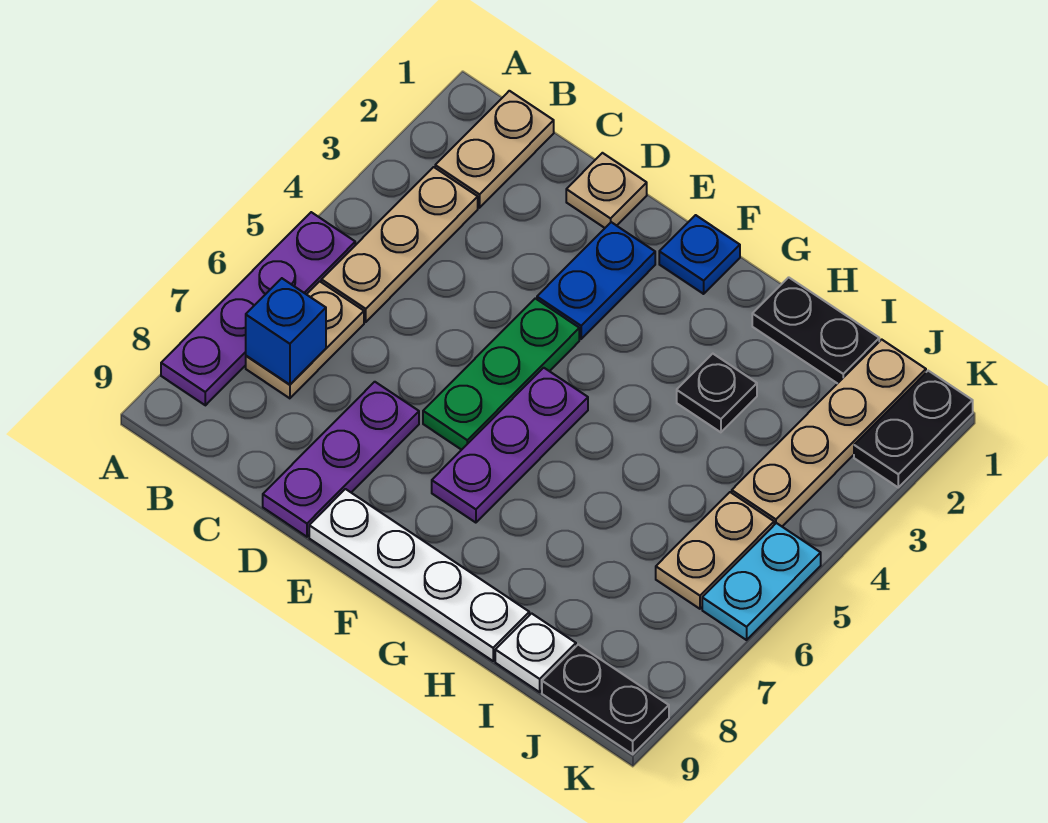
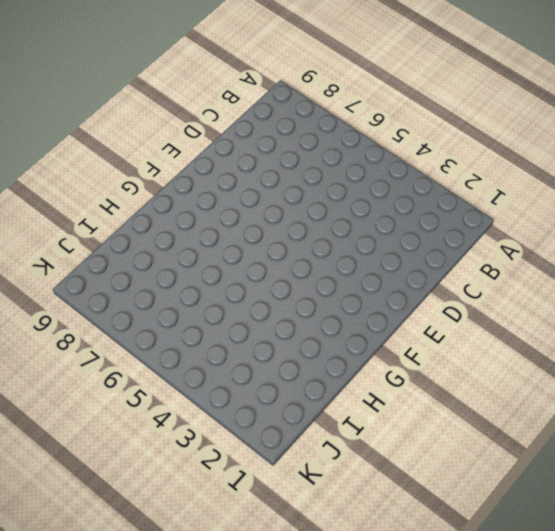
none -> purple 1x4 plate [161,212,355,405]
none -> tan 1x2 plate [435,91,554,208]
none -> tan 1x3 plate [321,167,478,322]

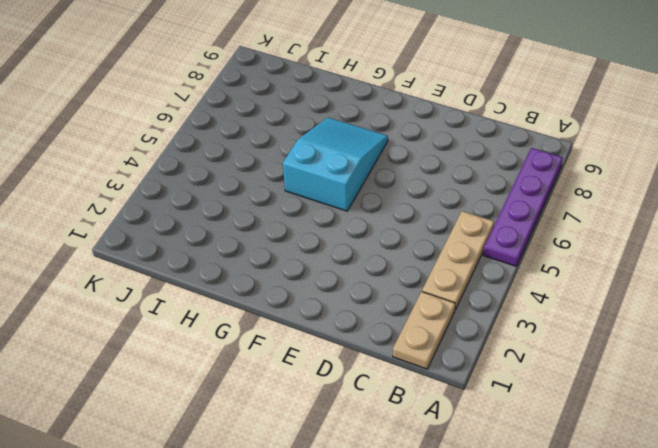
cyan 2x3 slope [283,118,388,211] -> purple 1x3 plate [432,368,588,523]
none -> tan 1x2 plate [246,281,364,398]
none -> tan 1x1 plate [566,153,647,228]
none -> purple 1x3 plate [263,382,419,537]

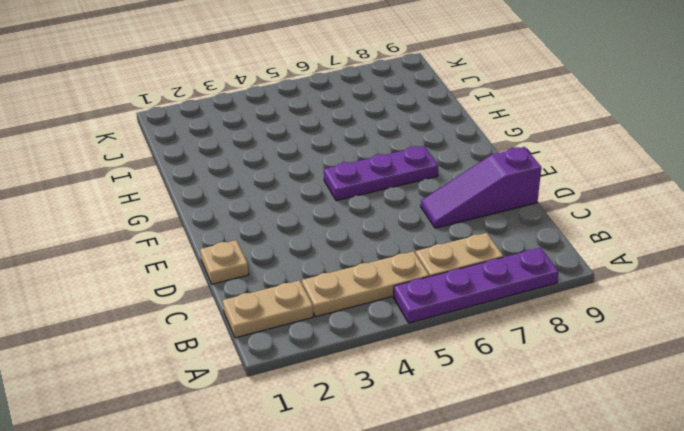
purple 1x3 slope [421,147,541,228] -> purple 1x3 plate [263,382,419,537]
none -> blue 1x2 plate [537,222,655,339]
none -> green 1x3 plate [423,298,579,450]
none -> white 1x4 plate [309,489,529,661]

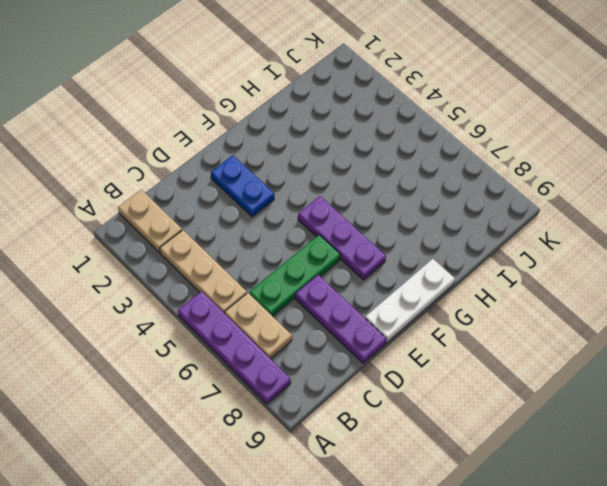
green 1x3 plate [249,235,340,316] -> green 1x3 plate turned to [423,298,579,450]
white 1x3 plate [365,259,455,343] -> white 1x4 plate [309,489,529,661]
none -> tan 1x1 plate [566,153,647,228]
none -> blue 1x1 plate [659,215,740,294]
none -> black 1x2 plate [752,277,879,384]

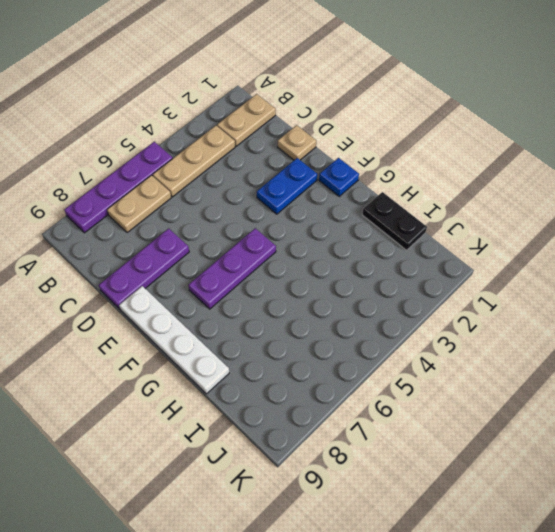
none -> green 1x3 plate [423,298,579,450]
none -> black 1x1 plate [677,354,757,432]
none -> white 1x1 plate [495,613,576,692]

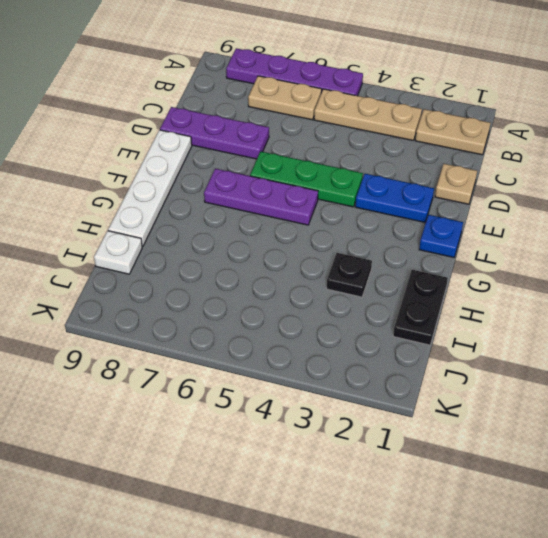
none -> tan 1x4 plate [732,339,926,526]
none -> tan 1x2 plate [656,492,774,609]
none -> black 1x2 plate [542,645,669,754]

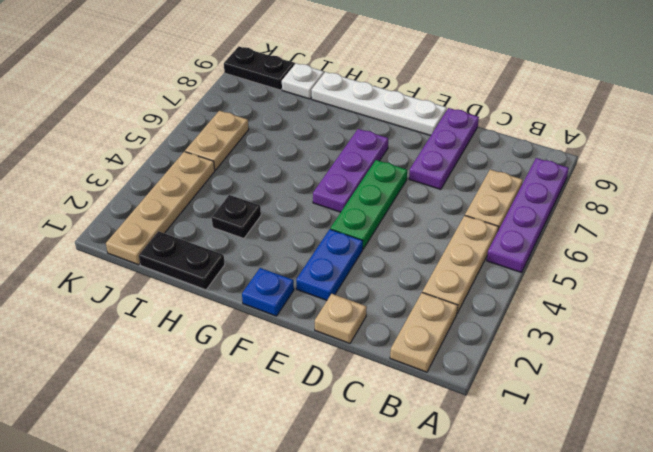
none -> black 1x2 plate [854,371,973,487]
none -> cyan 1x2 plate [702,523,821,640]
none -> blue 1x1 brick [246,278,326,385]

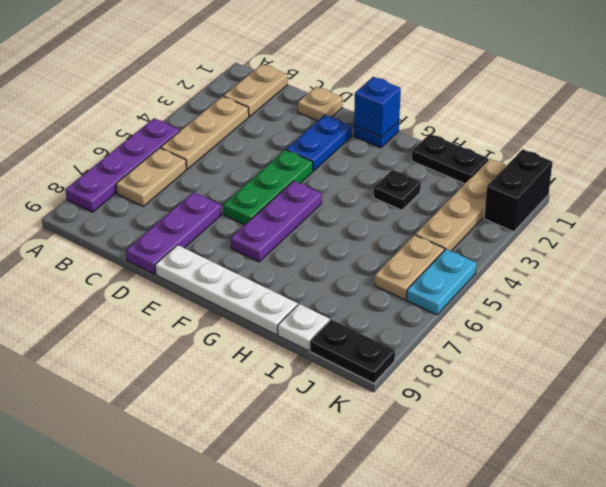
blue 1x1 brick [354,77,401,137] -> blue 1x1 brick moved to [246,278,326,385]
black 1x2 brick [484,149,553,232] -> black 1x2 plate [854,371,973,487]

